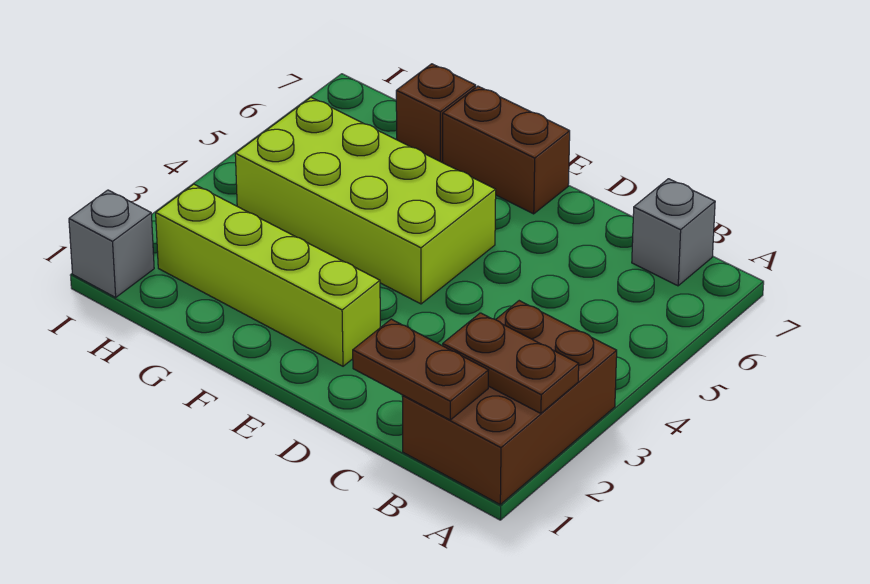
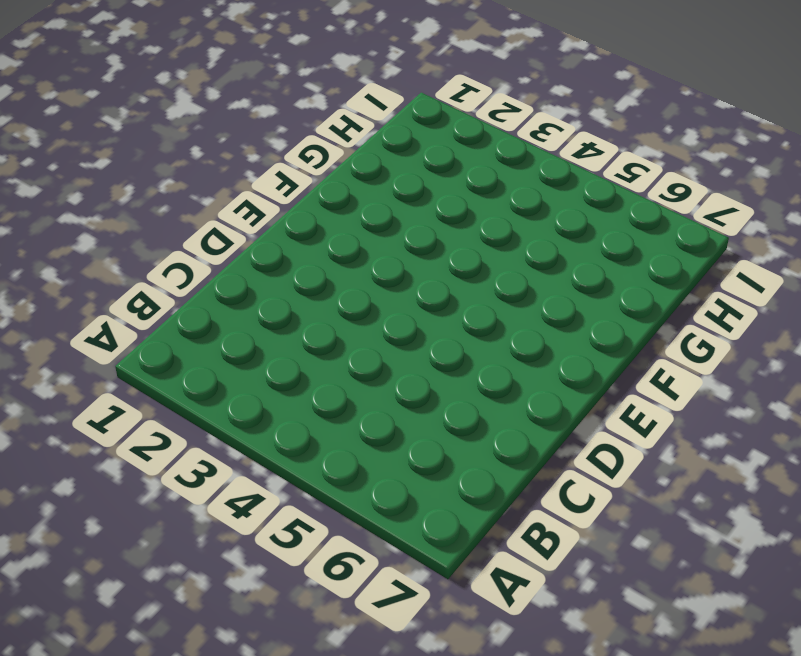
none -> brown 2x3 brick [402,301,617,504]
none -> grey 1x1 brick [632,179,715,286]

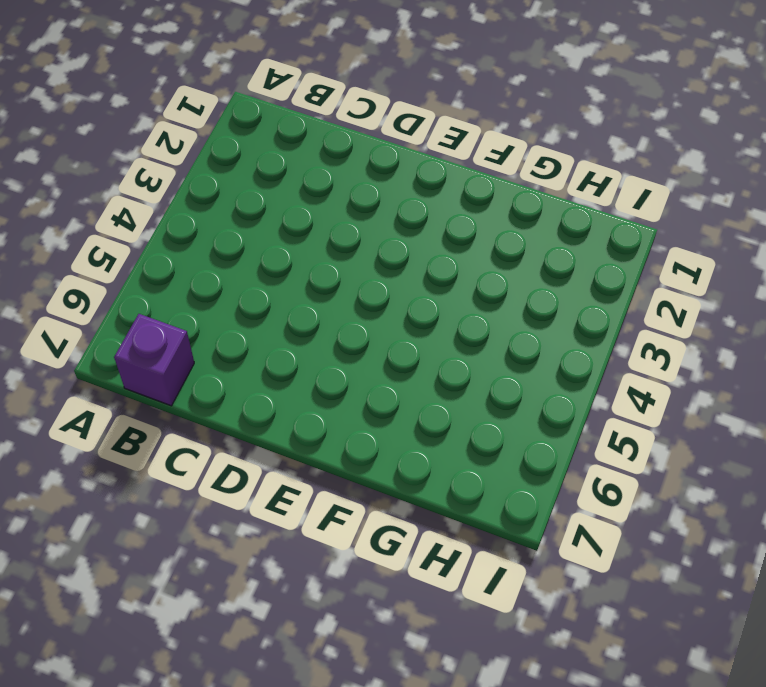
purple 1x1 brick [114,314,194,406] -> grey 1x1 brick [632,179,715,286]
none -> brown 2x3 brick [402,301,617,504]
none -> lime 1x4 brick [156,184,380,366]

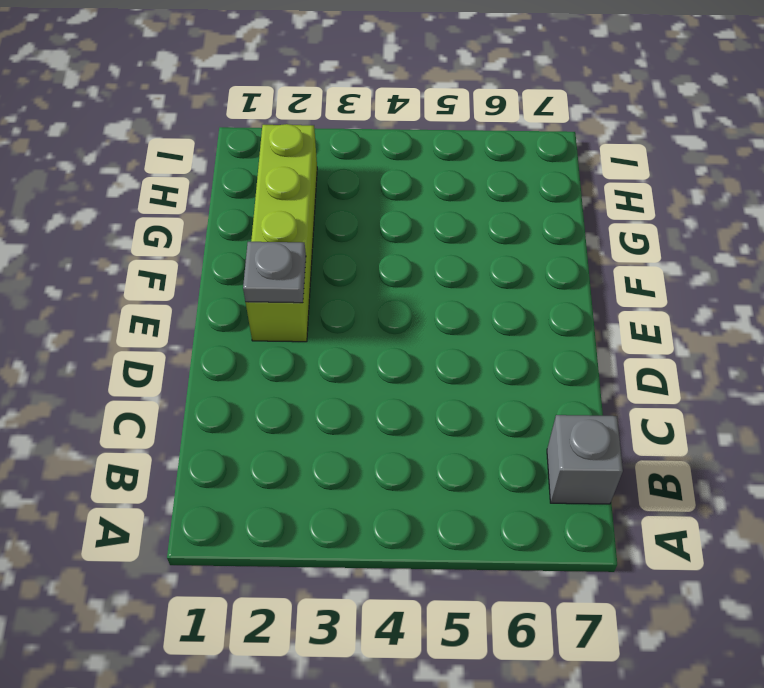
grey 1x1 plate [243,242,306,303] -> none
none -> brown 2x3 brick [402,301,617,504]
none -> lime 2x4 brick [235,98,496,304]

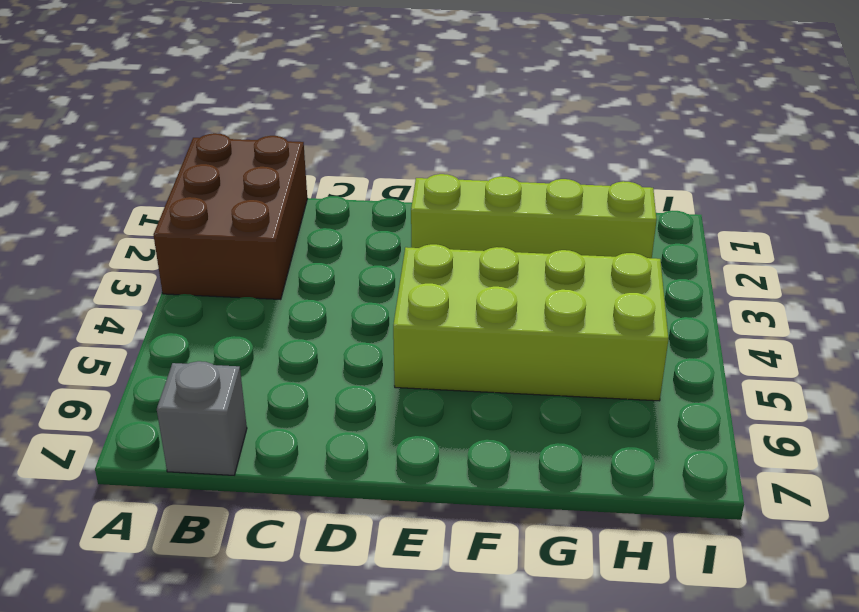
none -> brown 1x2 brick [443,86,570,214]
none -> brown 1x1 brick [396,64,476,163]

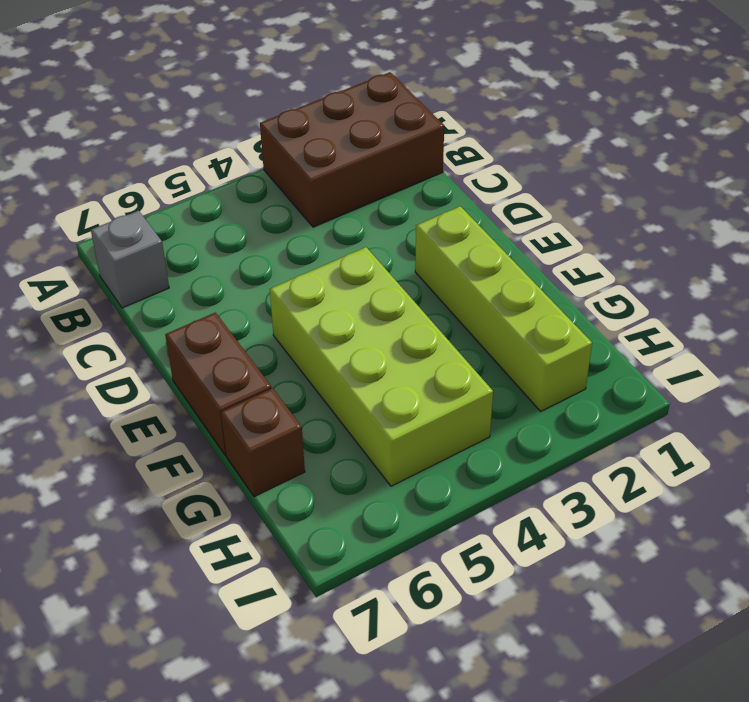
none -> grey 1x1 brick [69,190,154,297]
none -> brown 1x2 plate [443,313,579,413]

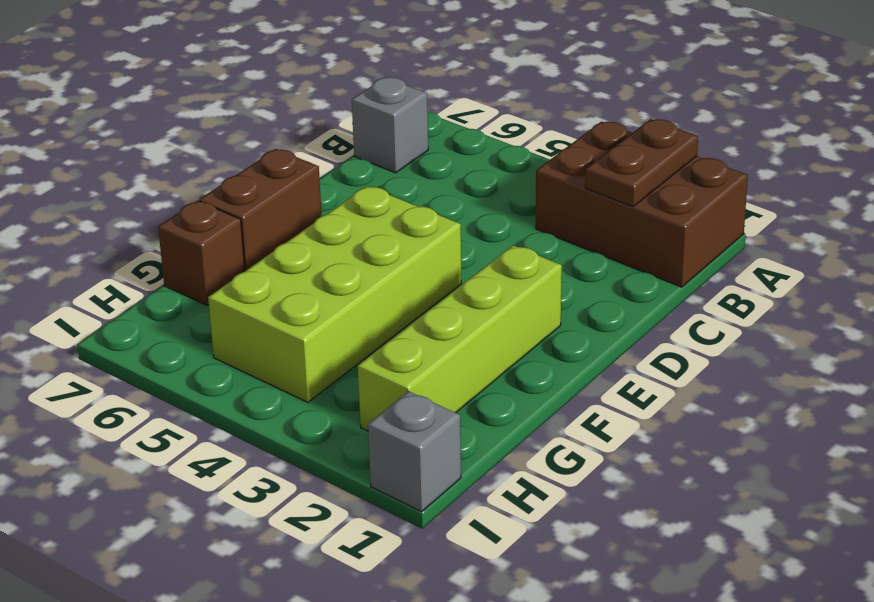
none -> brown 1x2 plate [353,319,488,420]

